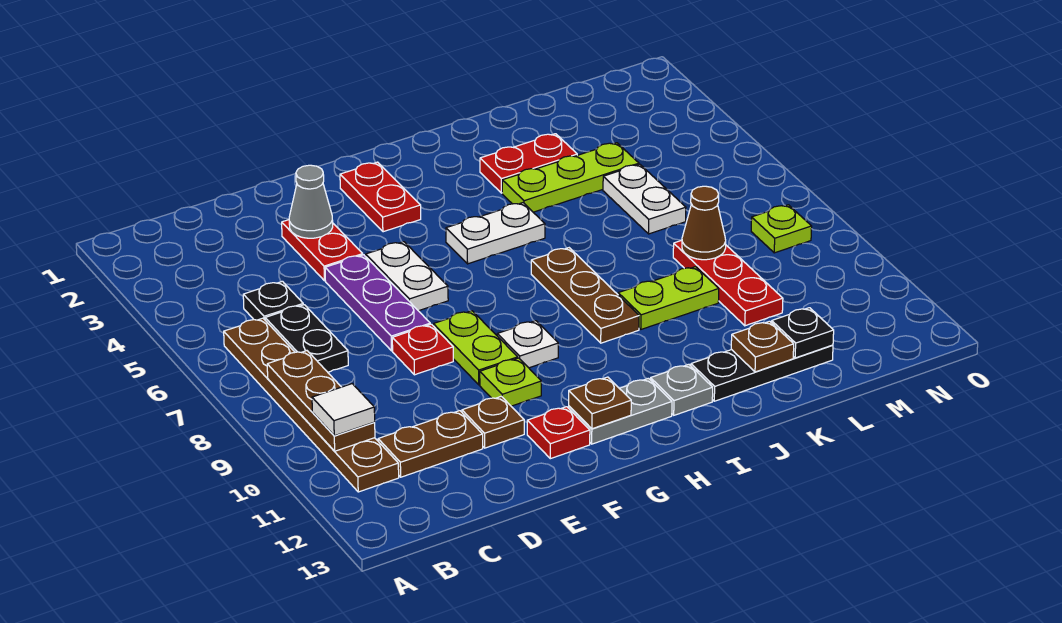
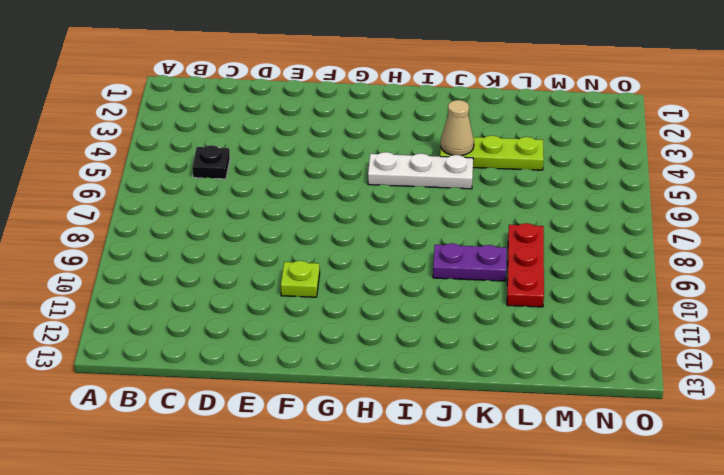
white 1x3 plate [368,152,473,189] -> white 1x2 plate [446,203,545,264]
tan 1x1 cone [441,100,474,156] -> none
purple 1x2 plate [433,243,507,281] -> lime 1x2 plate [618,267,719,329]
none -> brown 1x6 plate [224,318,399,492]
none -> black 1x2 plate [265,305,348,372]
none -> brown 1x2 plate [378,411,483,477]
none -> red 1x2 plate [282,220,363,281]

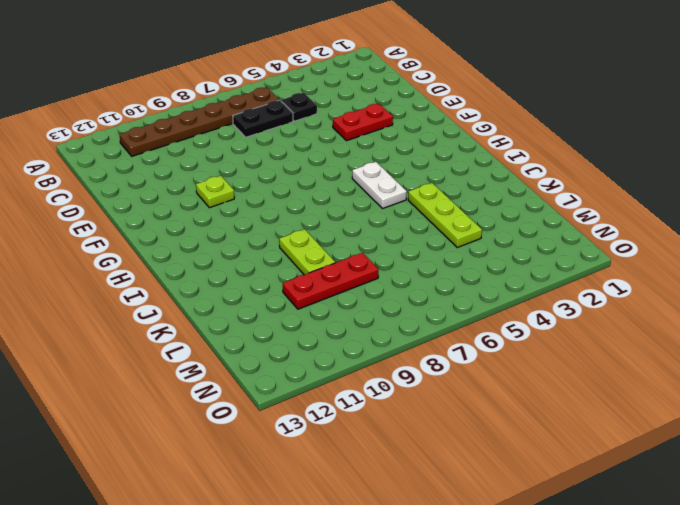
none -> brown 1x2 plate [378,411,483,477]
none -> purple 1x3 plate [325,255,430,351]
none -> red 1x1 plate [392,324,453,375]
none -> brown 1x1 plate [462,396,524,448]

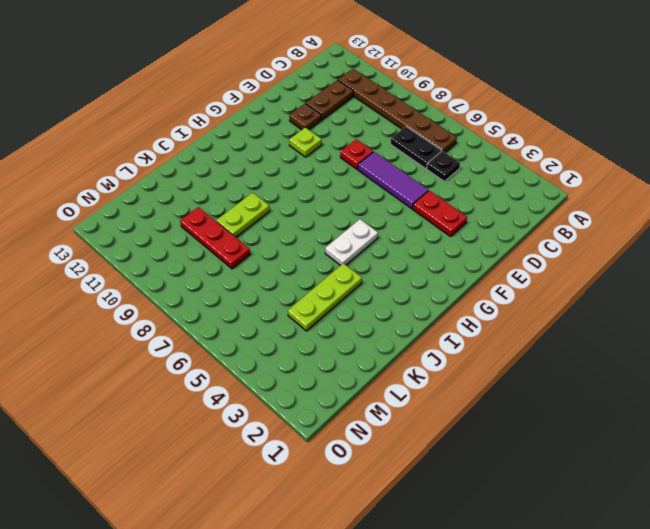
purple 1x3 tile [358,152,428,209] -> purple 1x3 plate [325,255,430,351]
none -> white 1x2 plate [366,242,448,311]
none -> lime 1x2 plate [433,311,518,385]
none -> red 1x1 plate [527,407,590,459]
none -> red 1x2 plate [340,162,421,232]

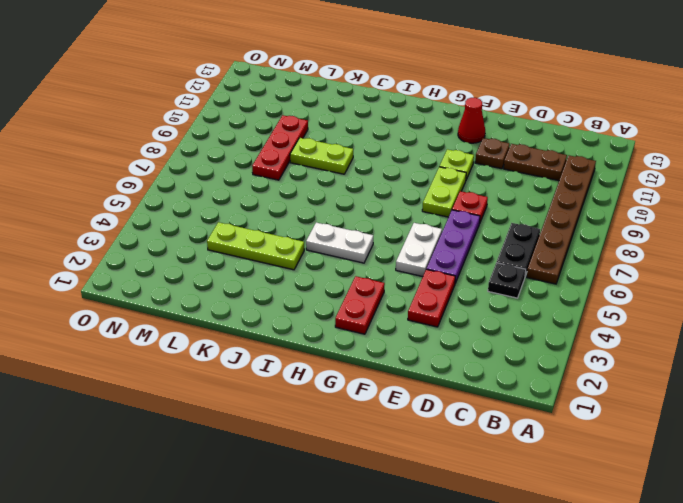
red 1x1 cone [458,98,485,143] -> red 1x1 plate [527,407,590,459]
none -> white 1x1 plate [497,321,558,368]
none -> grey 1x2 plate [569,378,672,444]
none -> brown 1x3 plate [531,248,639,343]
none -> grey 1x1 plate [650,364,713,415]

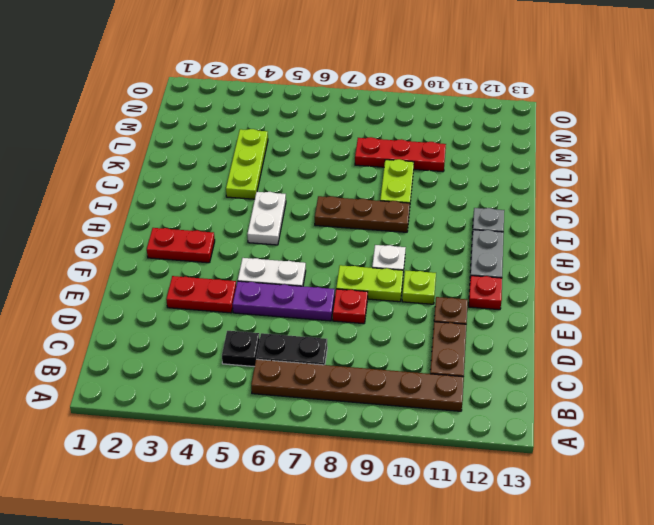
none -> red 1x2 plate [480,134,577,193]
none -> black 1x3 plate [691,345,833,401]
none -> white 1x2 plate [603,164,686,234]
none -> lime 1x1 plate [751,205,812,253]

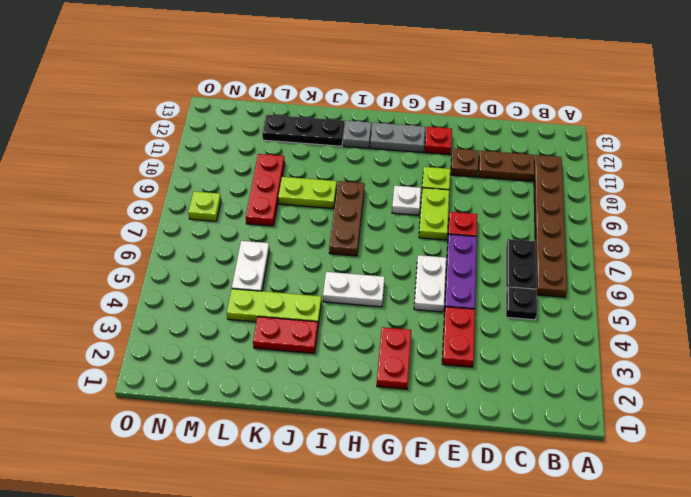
none -> brown 1x3 plate [267,351,375,451]
none -> grey 1x1 cone [289,165,333,238]
none -> brown 1x1 plate [569,377,631,429]
none -> brown 1x1 plate [731,321,794,372]

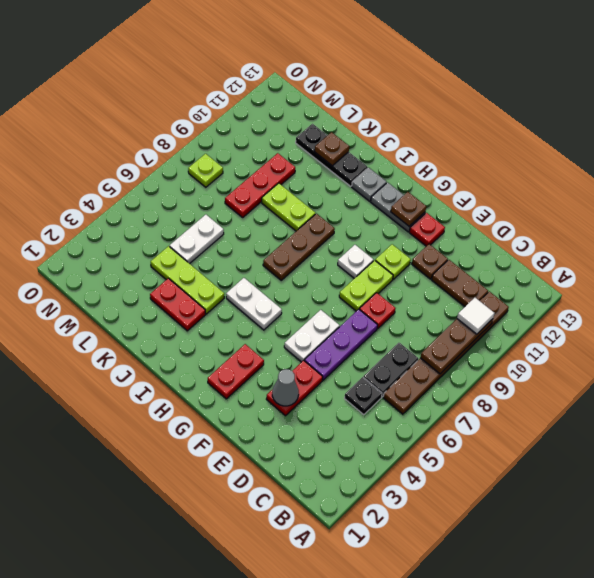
none -> brown 1x1 cone [682,186,726,260]
none -> black 1x1 plate [772,308,834,358]

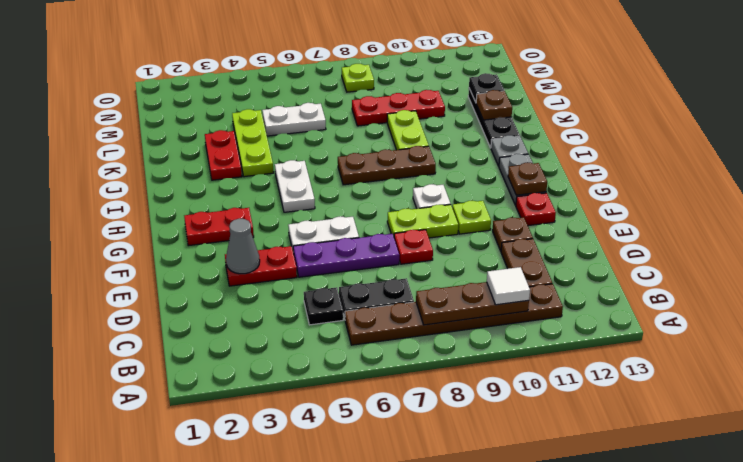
none -> brown 1x1 cone [682,186,726,260]

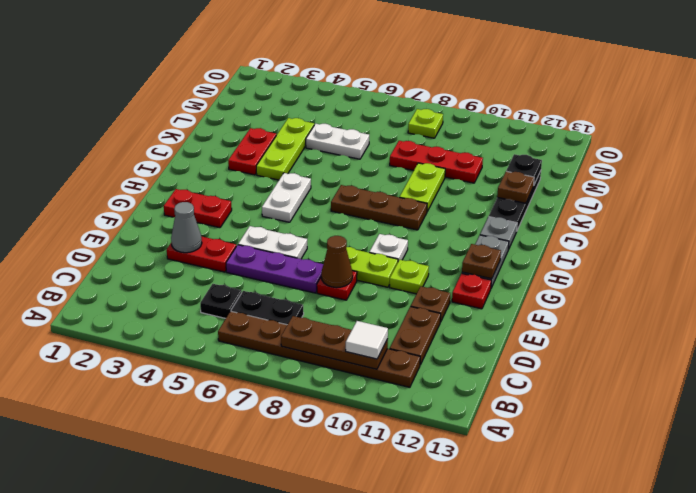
brown 1x1 cone [321,236,353,288] -> brown 1x1 cone moved to [682,186,726,260]

